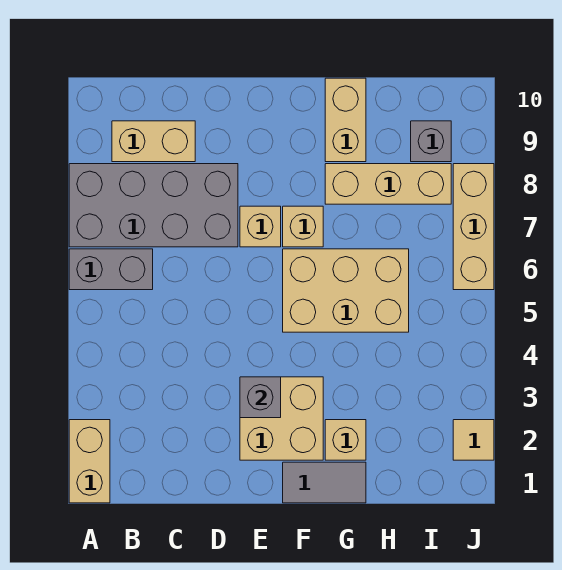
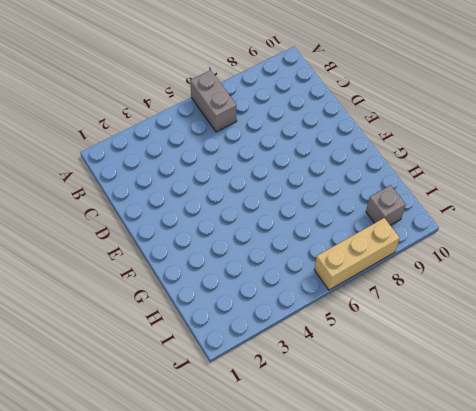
none -> tan 1x2 brick [69,420,110,503]
none -> grey 2x4 brick [69,164,238,247]
none -> tan 1x2 brick [112,121,195,162]

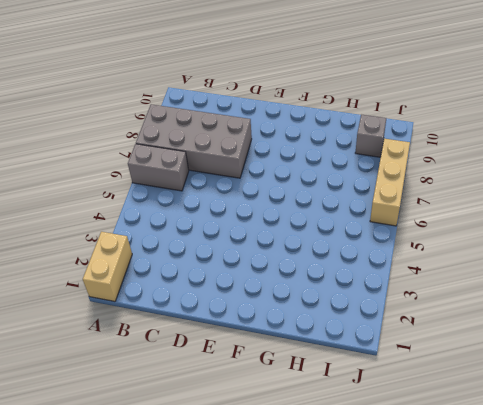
none -> tan 1x2 brick [112,121,195,162]
none -> tan 2x2 brick [240,377,323,460]
none -> tan 1x1 brick [240,206,281,247]

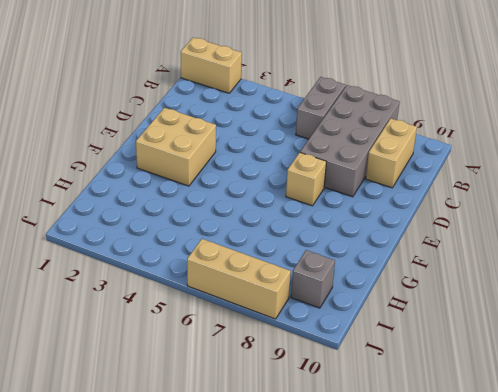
none -> grey 1x2 tile [283,462,366,503]
none -> tan 2x3 brick [283,249,409,332]
none -> tan 1x1 brick [283,206,323,247]

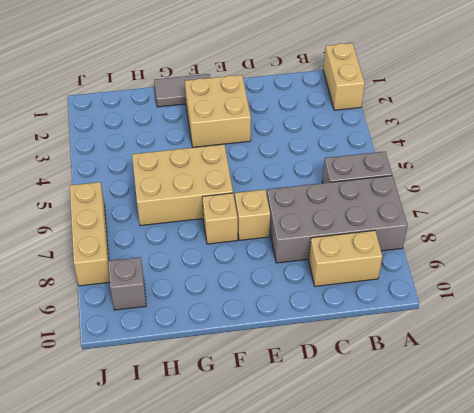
none -> tan 1x1 brick [325,420,366,460]
none -> tan 1x3 brick [325,164,451,204]
none -> tan 1x2 brick [325,78,366,162]

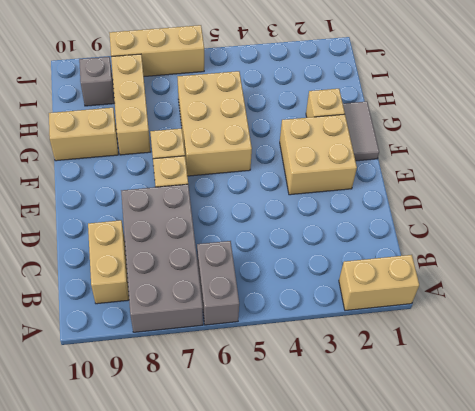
none -> tan 1x1 tile [453,420,494,460]
none -> grey 1x1 brick [240,377,281,418]

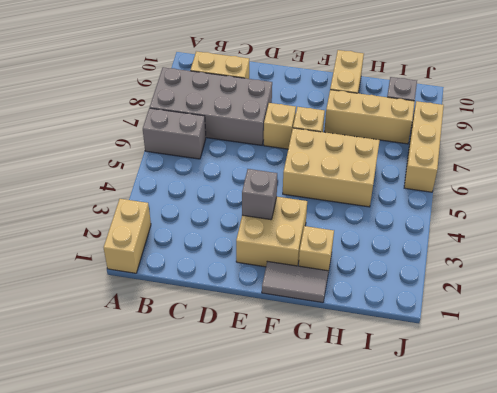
none -> tan 1x1 tile [453,420,494,460]

